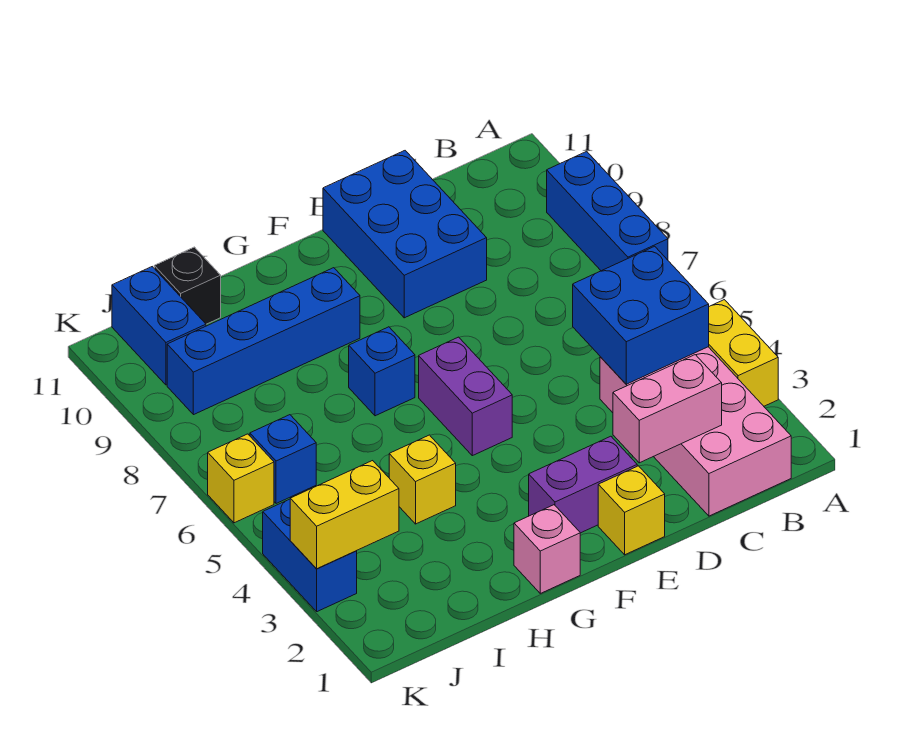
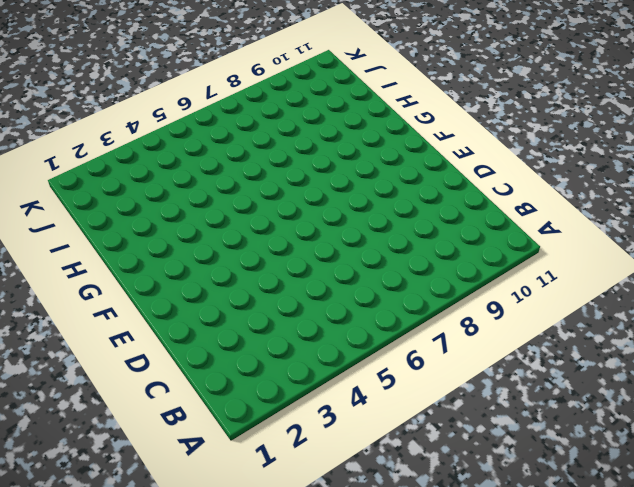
none -> yellow 1x2 brick [709,300,778,406]
none -> blue 1x3 brick [547,151,668,271]
none -> pink 2x4 brick [600,347,791,516]

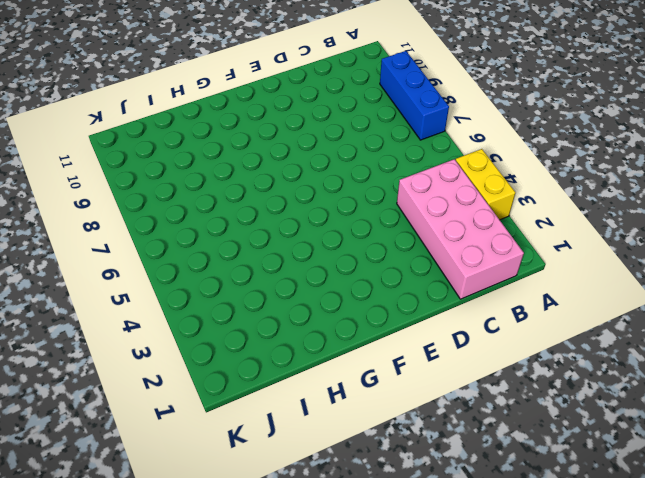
none -> blue 2x3 brick [323,151,487,318]
none -> yellow 1x1 brick [598,466,665,555]
none -> purple 1x2 brick [529,436,637,533]

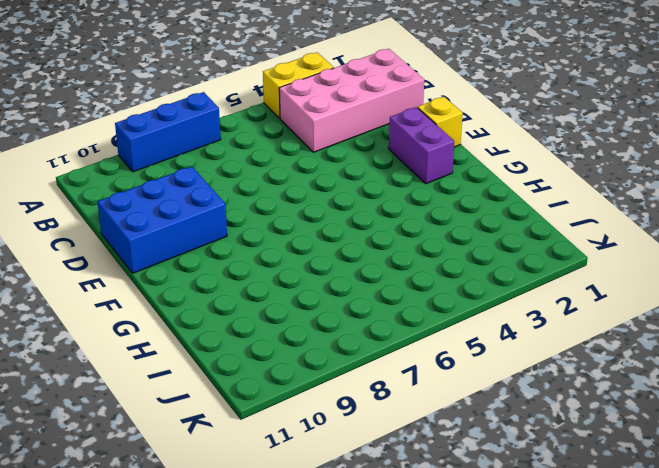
none -> purple 1x2 brick [419,337,512,456]
none -> pink 1x1 brick [514,505,580,593]
none -> blue 1x1 brick [349,327,415,416]

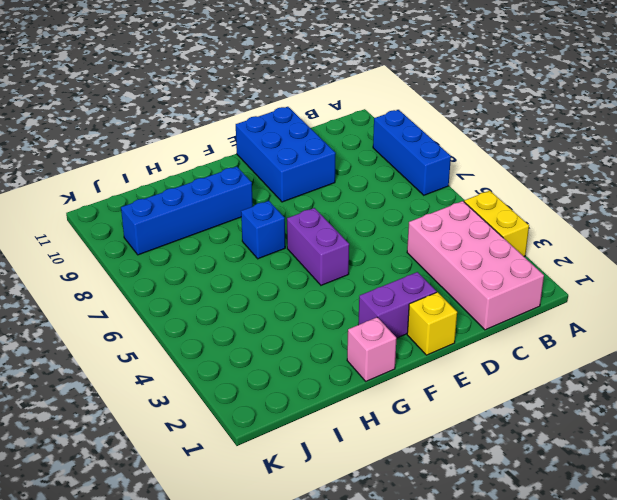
none -> yellow 1x1 brick [389,435,456,524]
none -> black 1x1 brick [154,247,221,324]
none -> blue 1x1 brick [250,415,316,504]

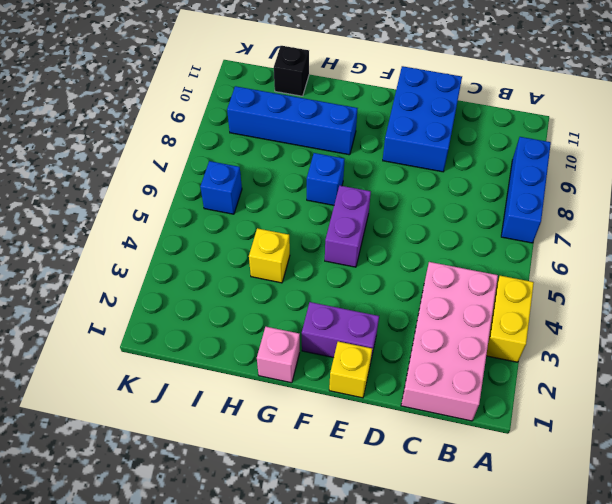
none -> blue 1x2 brick [112,267,206,385]
none -> blue 1x2 brick [263,499,357,612]
none -> yellow 1x1 brick [208,434,274,523]

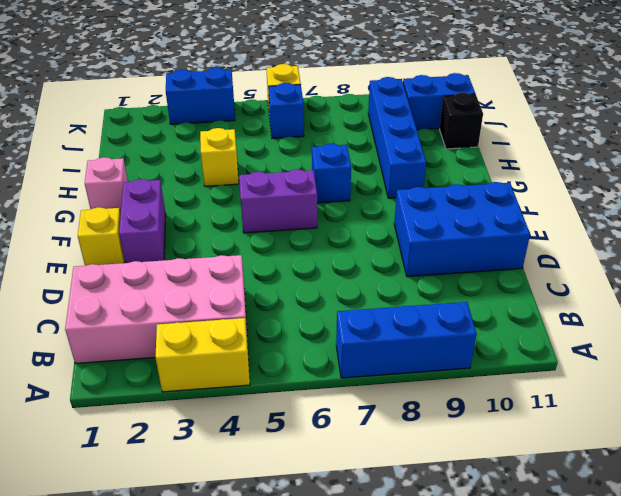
none -> blue 2x2 brick [573,246,709,384]
none -> pink 1x2 brick [613,355,722,463]
none -> yellow 1x2 brick [290,461,399,569]

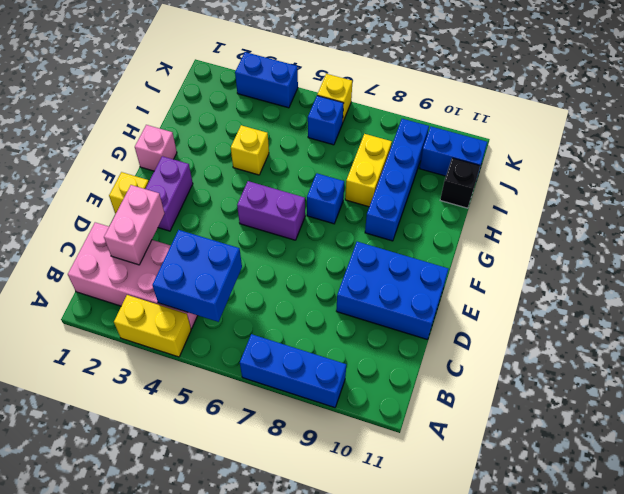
yellow 1x2 brick [345,134,392,207] -> yellow 1x2 brick moved to [290,461,399,569]

